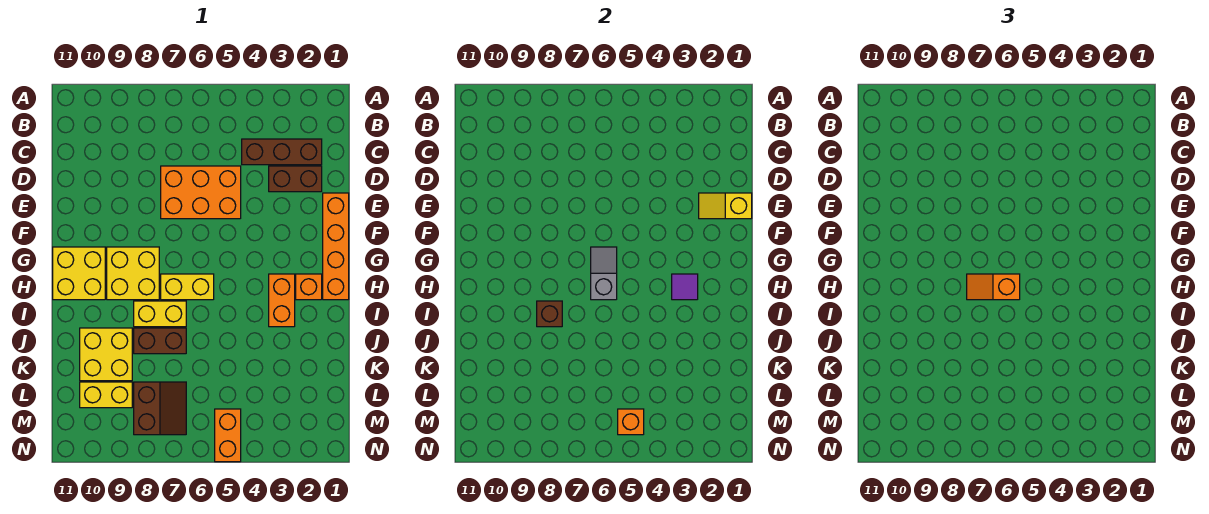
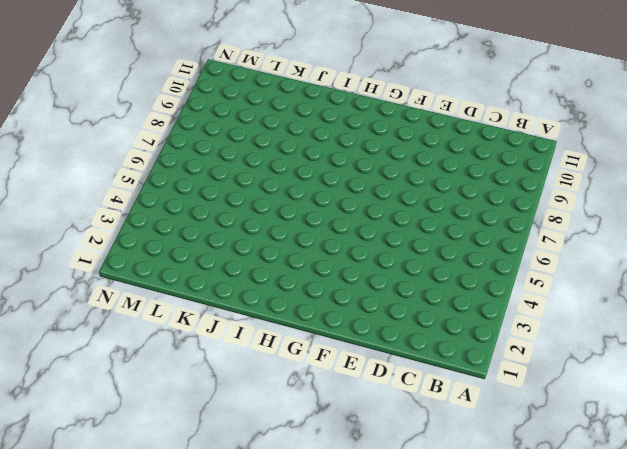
none -> brown 1x3 brick [242,139,322,165]
none -> brown 1x2 brick [269,166,322,192]
none -> orange 2x3 brick [161,166,241,219]

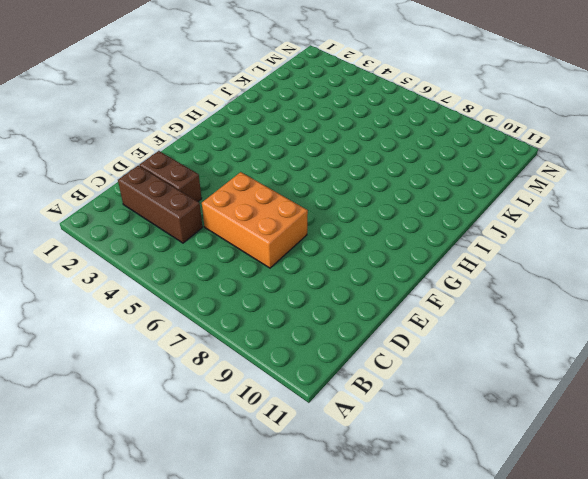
none -> orange 1x4 brick [323,193,349,300]
none -> yellow 2x2 brick [107,247,159,300]
none -> yellow 2x2 brick [53,247,105,300]

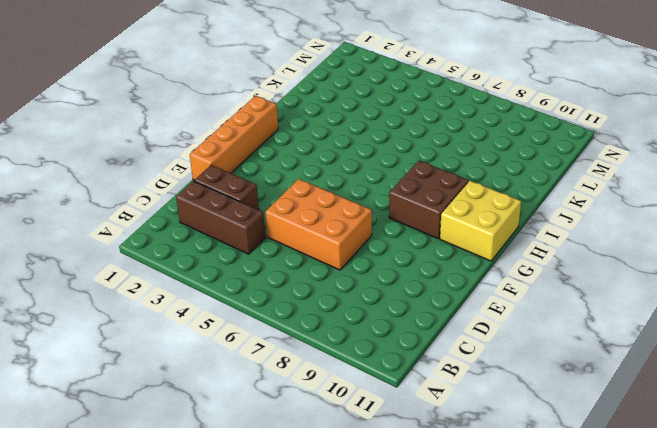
brown 2x2 brick [389,161,468,239] -> yellow 2x2 brick [107,247,159,300]
none -> orange 1x1 brick [296,274,322,300]
none -> orange 1x2 brick [269,274,295,327]
none -> yellow 1x2 brick [161,274,214,300]

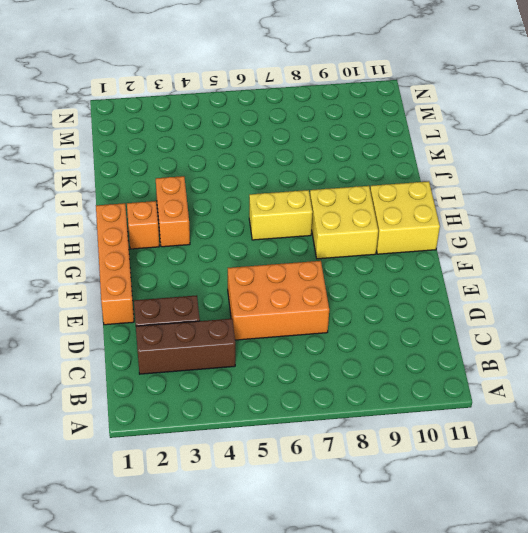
none -> yellow 1x2 brick [134,301,186,327]
none -> brown 1x2 brick [134,328,186,354]
none -> yellow 2x2 brick [80,328,132,381]

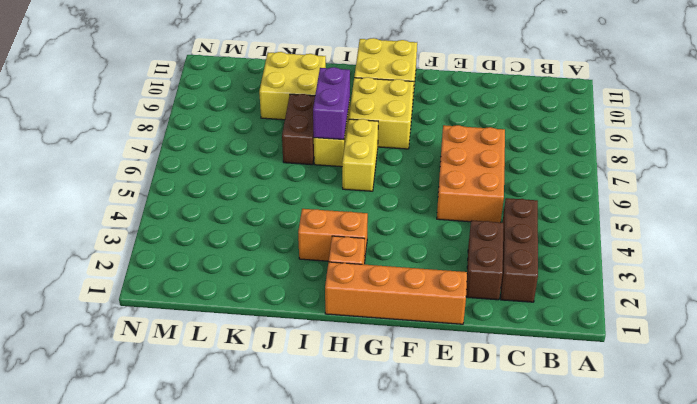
purple 1x2 brick [313,67,350,140] -> brown 1x1 brick [537,301,562,327]
none -> brown 2x2 slope [134,382,186,435]
none -> yellow 1x2 brick [80,382,132,408]
none -> orange 1x2 brick [215,409,241,462]

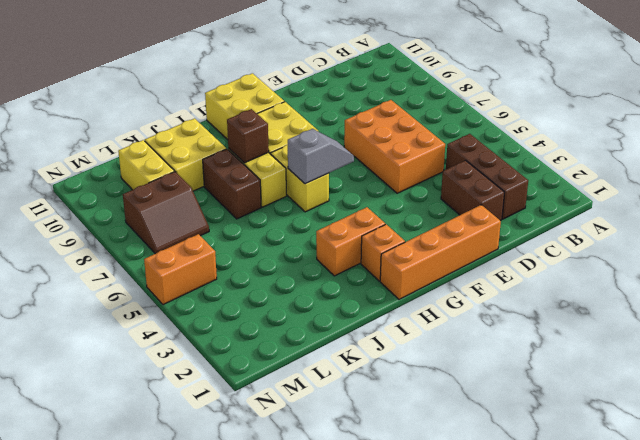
none -> yellow 1x2 slope [699,193,752,219]
none -> purple 1x1 tile [672,274,698,300]
none -> orange 1x1 brick [618,409,644,435]

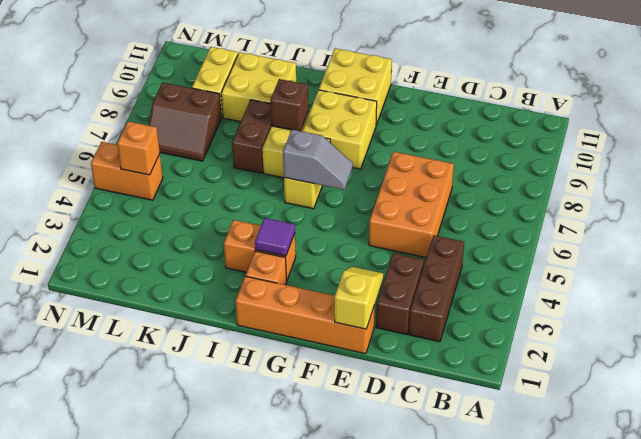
none -> orange 1x2 slope [967,274,1020,300]

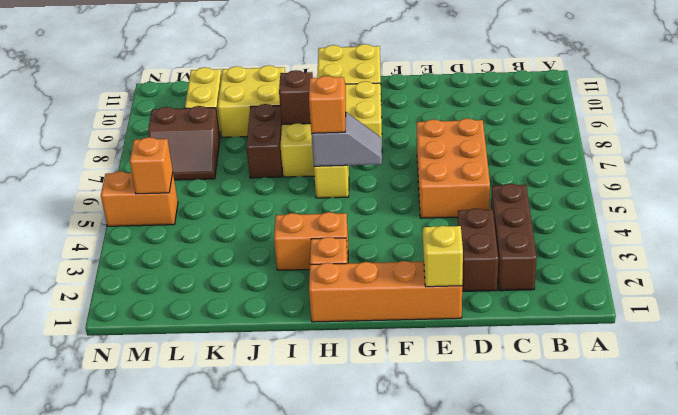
none -> purple 1x1 tile [672,274,698,300]

